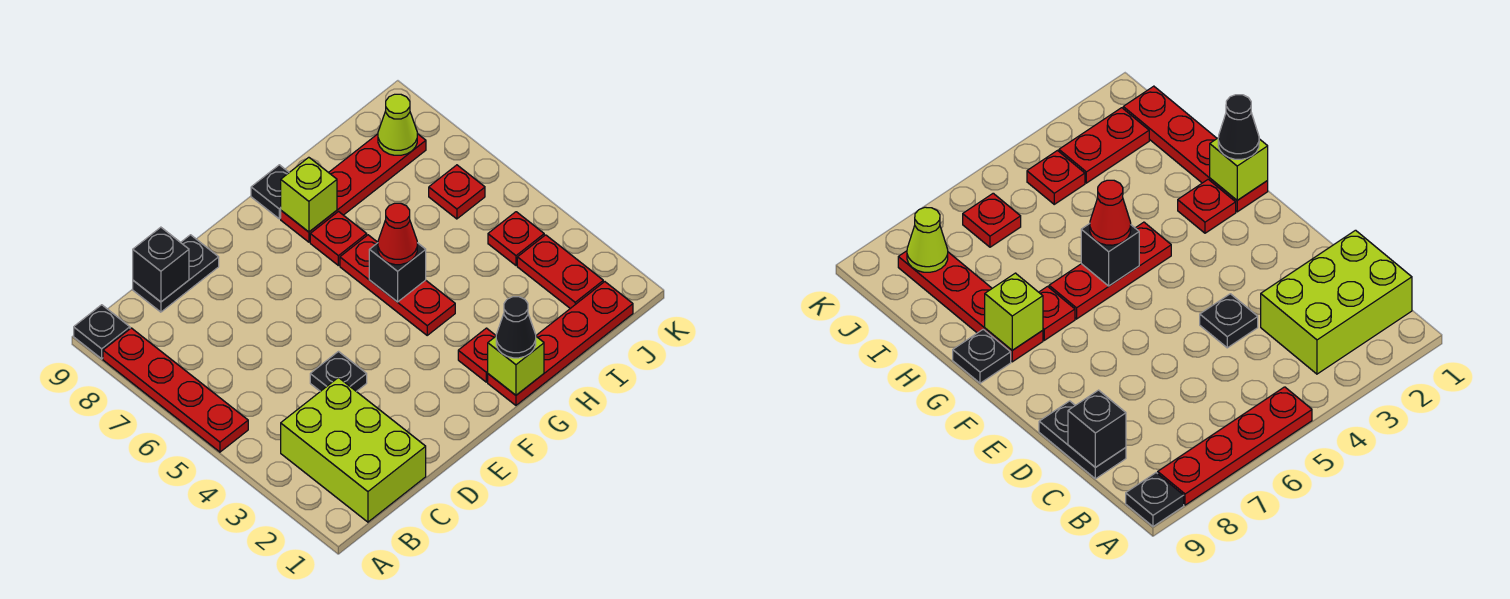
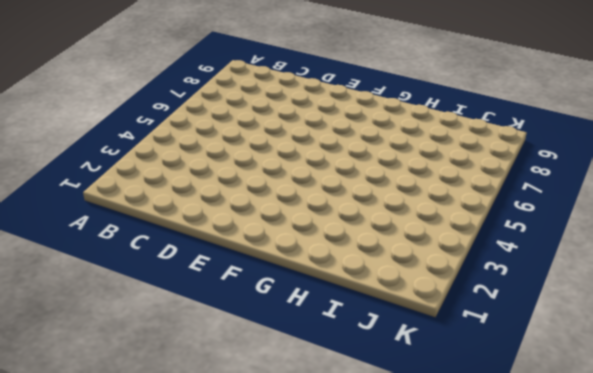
none -> red 1x4 plate [103,328,248,452]
none -> black 1x1 plate [74,305,130,359]
none -> lime 2x3 brick [281,378,426,522]

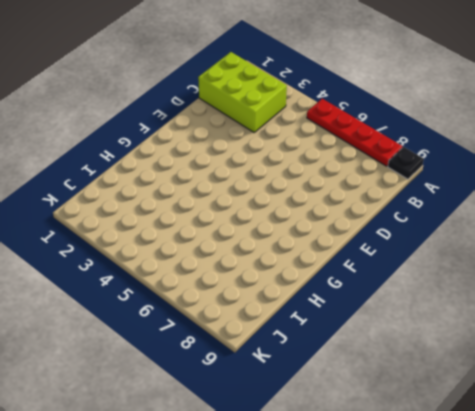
none -> black 1x2 plate [133,235,219,312]
none -> black 1x1 plate [310,352,367,391]
none -> red 1x4 plate [488,282,633,405]

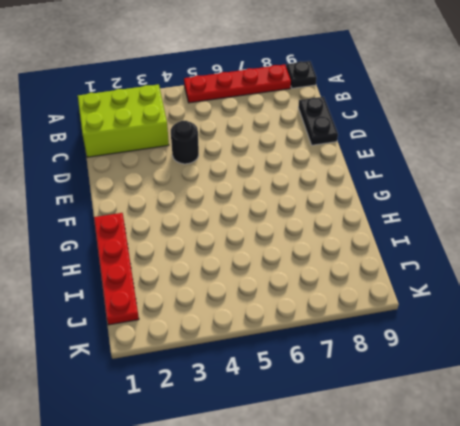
black 1x1 round brick [171,121,199,164] -> black 1x1 plate [310,352,367,391]
none -> red 1x1 plate [458,328,496,382]
none -> red 1x3 plate [340,235,455,335]
none -> red 1x1 plate [310,212,367,265]

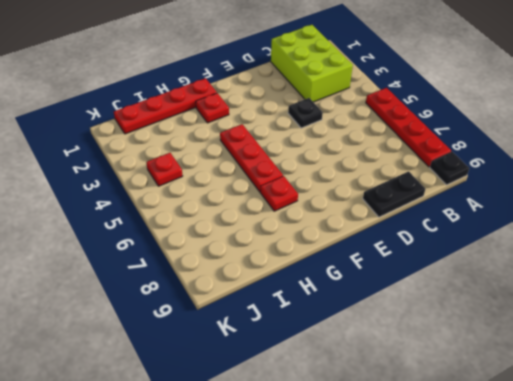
none -> red 1x4 plate [281,134,426,242]
none -> black 1x1 plate [251,165,289,219]
none -> red 1x2 plate [517,235,603,308]

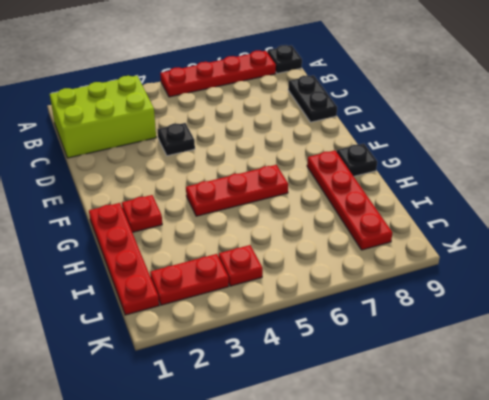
none -> red 1x1 plate [310,212,367,265]
none -> red 1x1 plate [429,165,485,219]
none -> black 1x1 brick [133,227,189,302]

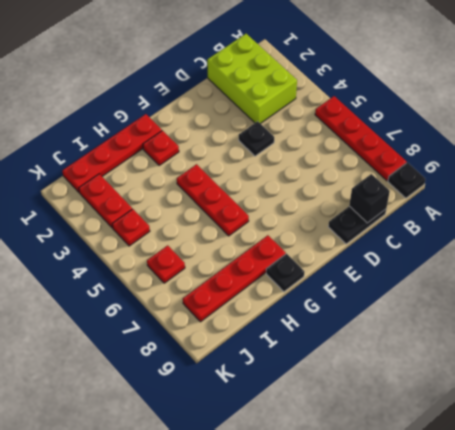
none -> red 1x1 plate [310,212,367,265]
none -> lime 1x1 brick [488,337,544,395]
none -> black 1x1 brick [369,243,426,302]

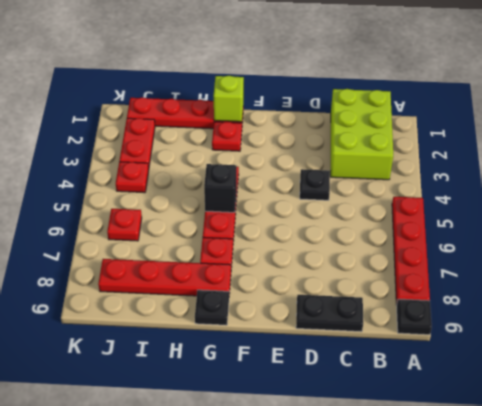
none -> black 1x1 brick [133,227,189,302]
none -> lime 1x1 brick [281,157,337,232]
none -> lime 1x1 cone [378,94,417,155]

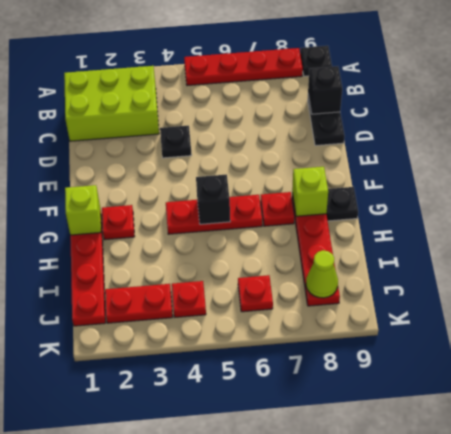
none -> black 1x1 cone [496,297,536,358]
none -> red 1x1 cone [378,203,417,265]

